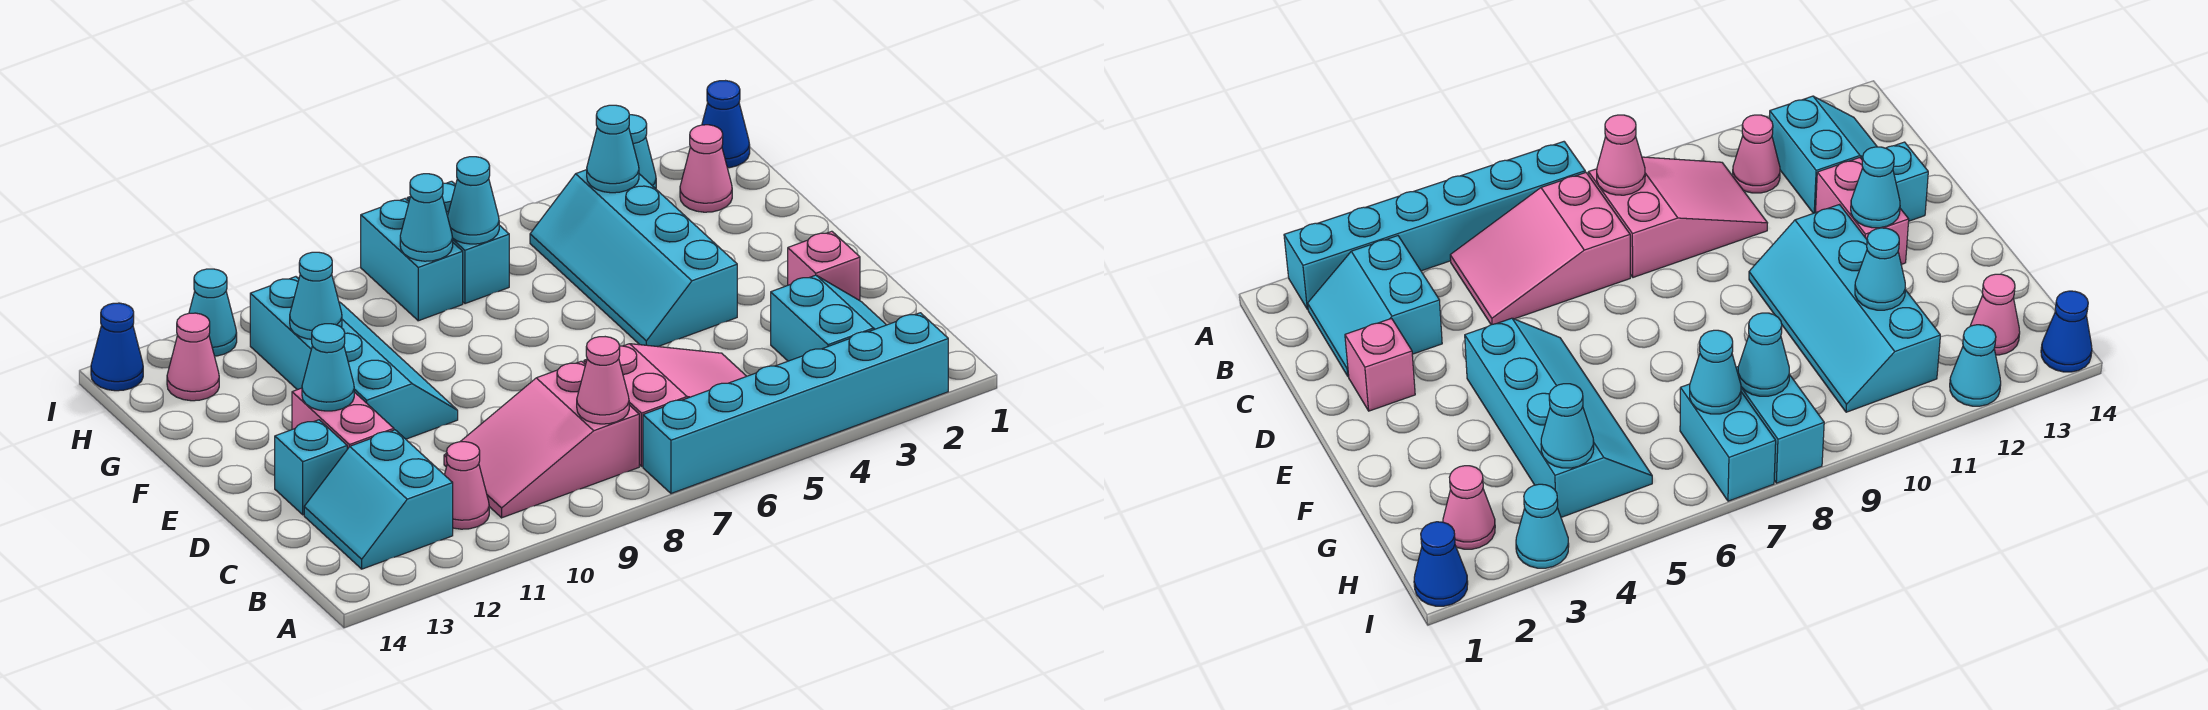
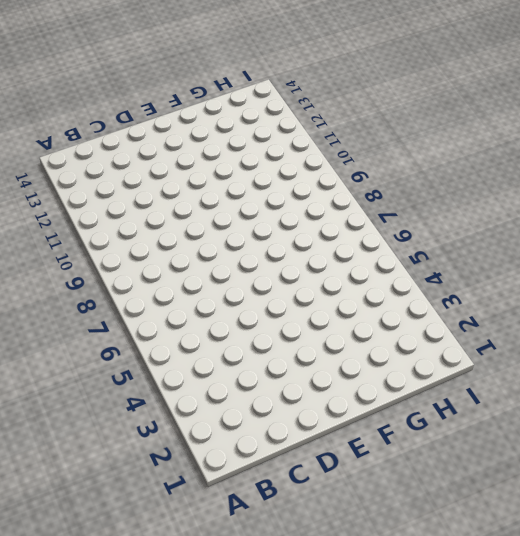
none -> cyan 1x6 brick [643,313,948,493]
none -> cyan 2x2 slope [771,275,886,361]
none -> pink 2x3 slope [584,344,747,466]

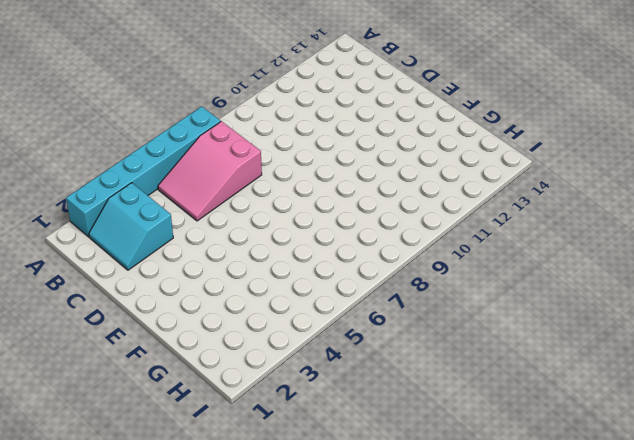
none -> pink 2x3 slope [444,361,639,518]
none -> pink 1x1 cone [445,442,489,529]
none -> cyan 2x2 slope [304,430,453,569]

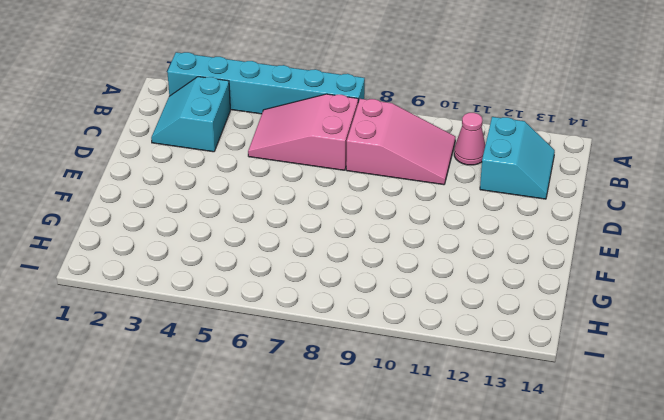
none -> pink 1x1 brick [788,231,860,301]
none -> pink 1x2 brick [292,388,394,449]
none -> cyan 1x1 brick [275,420,347,515]

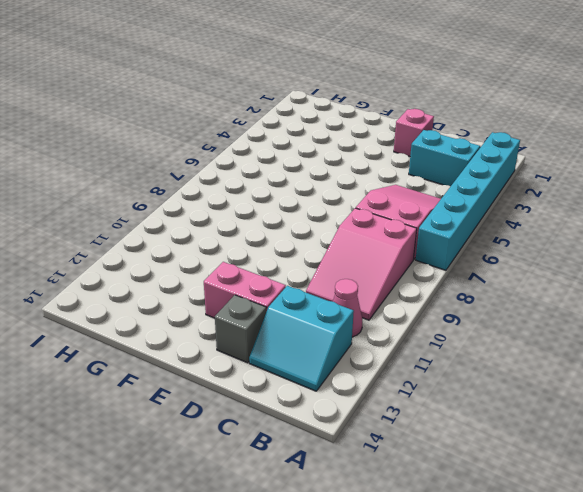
grey 1x1 brick [215,295,266,363] -> cyan 1x1 brick [275,420,347,515]
none -> cyan 2x4 slope [530,170,737,347]
none -> cyan 2x4 slope [250,277,458,439]
none -> pink 1x1 cone [680,125,732,212]

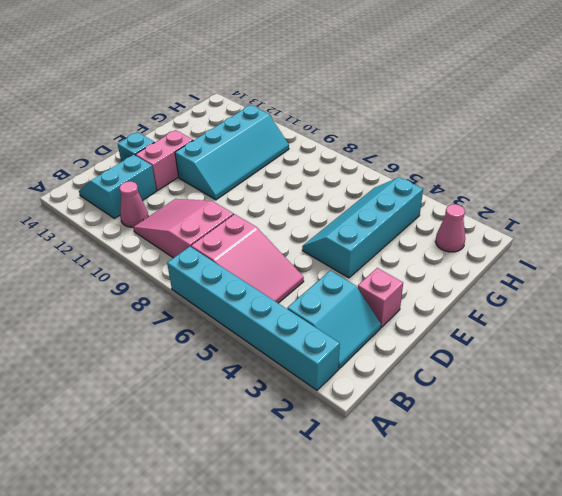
none -> cyan 1x2 brick [407,181,509,304]
none -> cyan 1x2 brick [361,199,463,321]
none -> pink 1x1 cone [167,313,219,401]

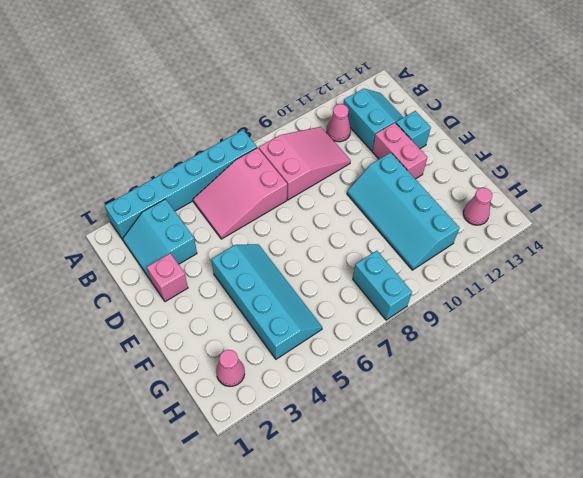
none -> cyan 1x2 brick [407,181,509,304]
none -> blue 1x1 cone [702,81,750,168]
none -> cyan 1x1 cone [629,115,656,189]

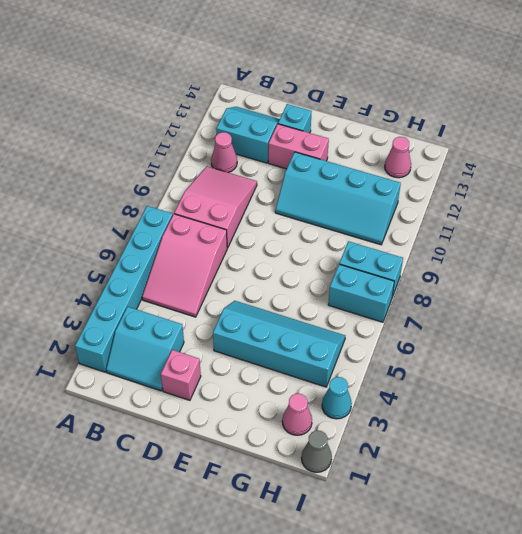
grey 1x1 cone [301,430,332,472] -> blue 1x1 cone [702,81,750,168]
none -> cyan 1x1 cone [189,269,237,356]
none -> blue 1x1 cone [91,303,143,391]
none -> pink 1x1 cone [577,337,629,424]

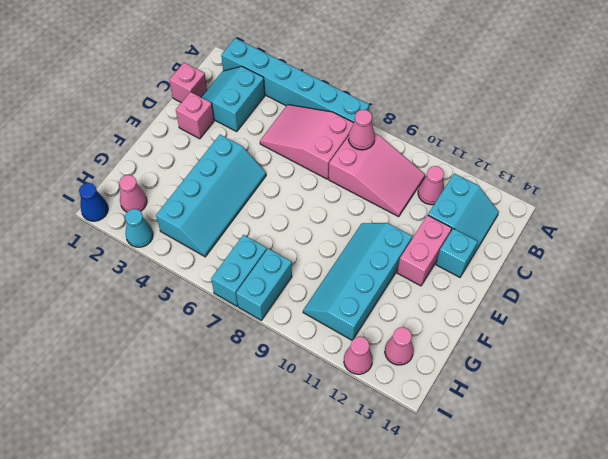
pink 1x1 brick [169,63,207,103] -> none
pink 1x1 cone [344,337,373,374] -> cyan 1x1 cone [189,269,237,356]
none -> blue 1x1 cone [91,303,143,391]
none -> cyan 1x1 cone [302,324,354,411]
none -> cyan 1x1 cone [290,252,342,339]

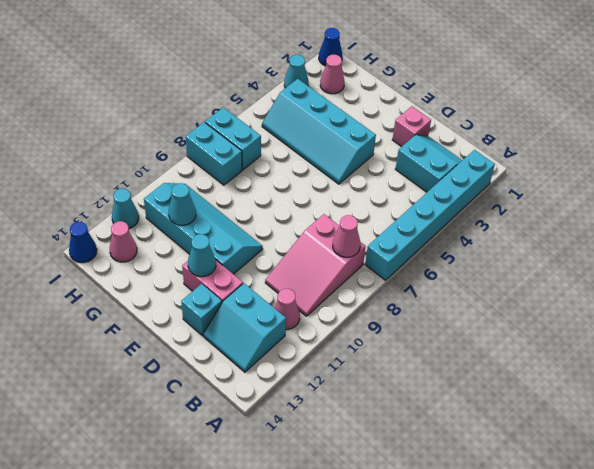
none -> pink 2x3 slope [584,344,747,466]
none -> cyan 1x1 cone [587,105,639,193]
none -> cyan 1x1 cone [448,157,499,244]

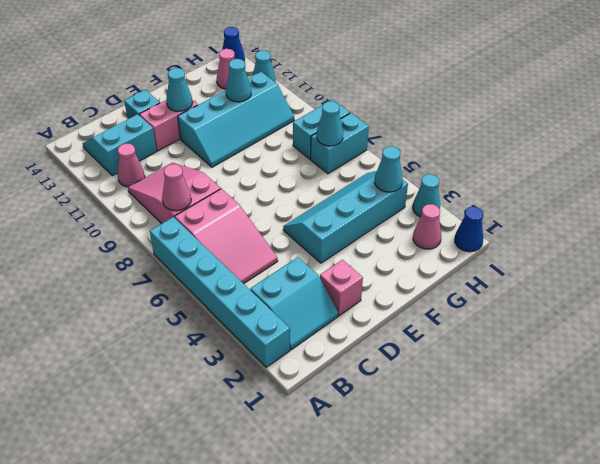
none -> cyan 1x1 cone [400,174,453,261]

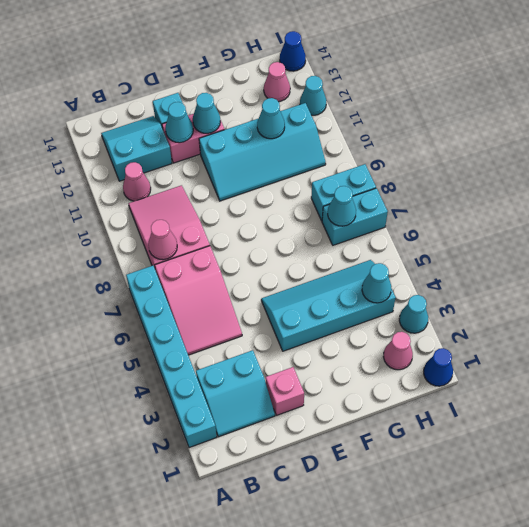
cyan 1x1 cone [165,102,193,143] -> cyan 1x1 cone moved to [400,174,453,261]

